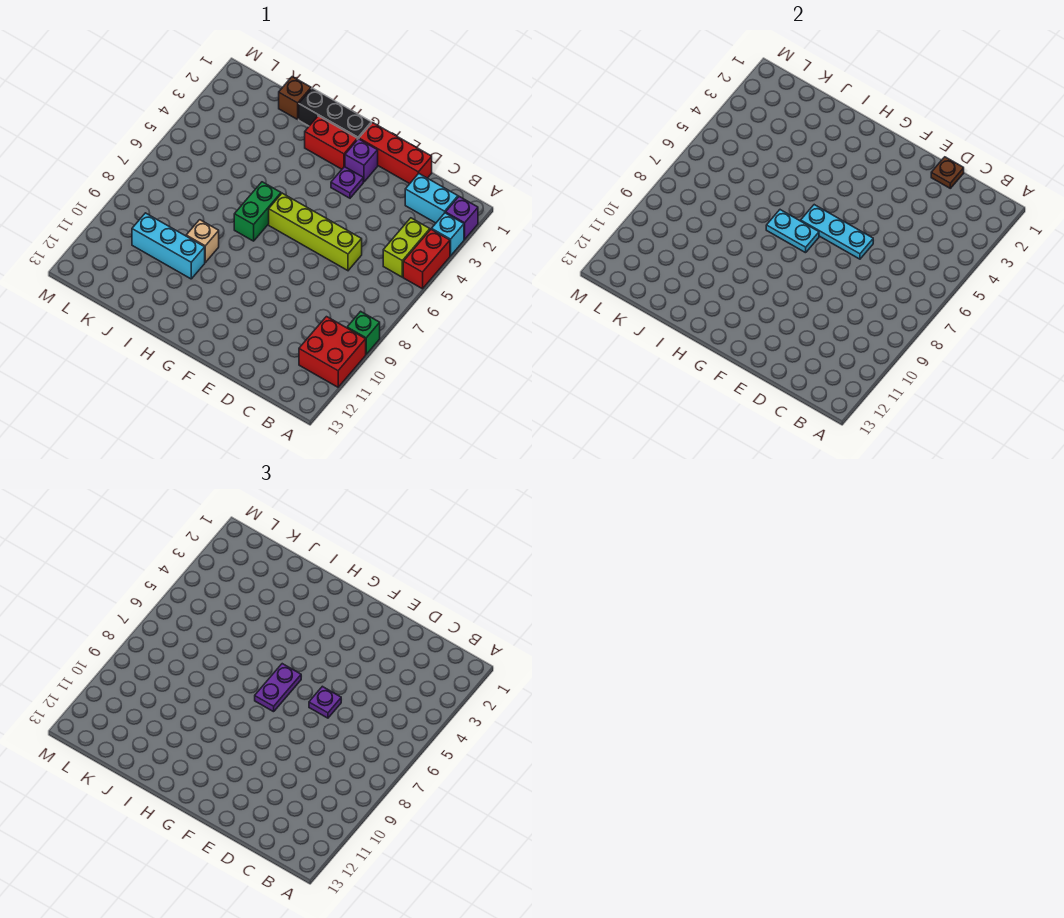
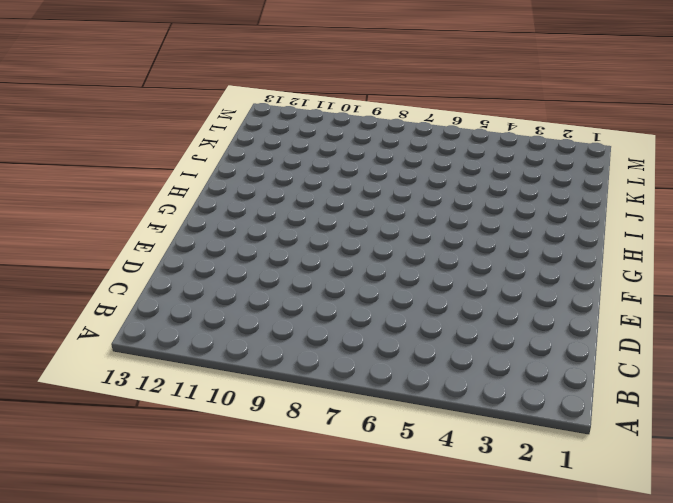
none -> purple 1x1 brick [446,197,478,239]
none -> cyan 1x1 brick [432,213,464,256]
none -> red 1x2 brick [403,229,450,289]

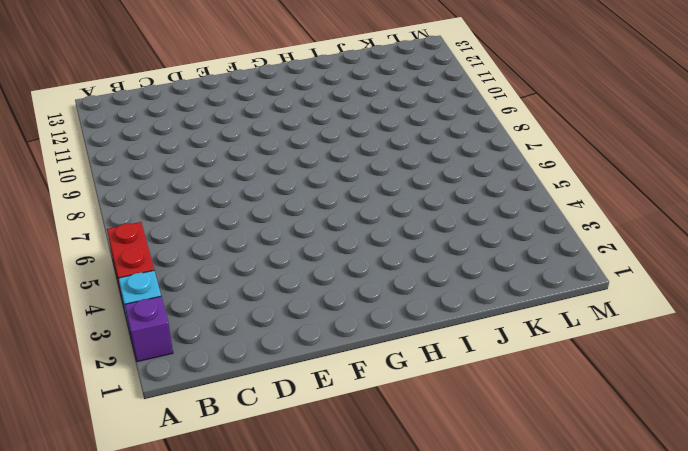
none -> green 1x1 brick [347,311,380,354]
none -> red 2x2 brick [299,317,366,387]
none -> cyan 1x2 brick [405,174,458,223]

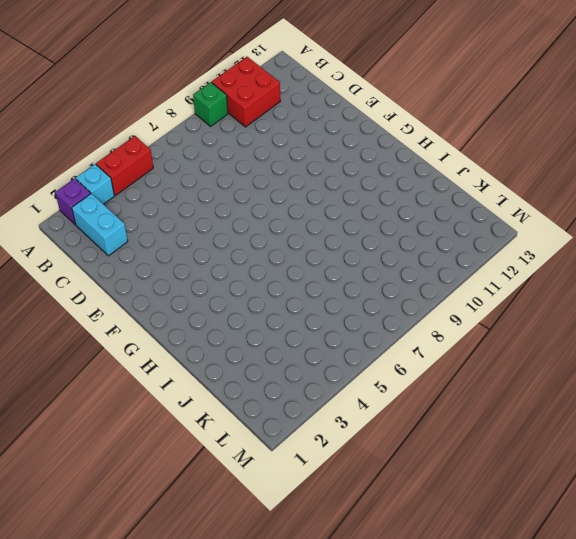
none -> lime 1x2 brick [383,218,430,277]
none -> red 1x3 brick [359,123,432,184]
none -> lime 1x4 brick [269,193,362,271]

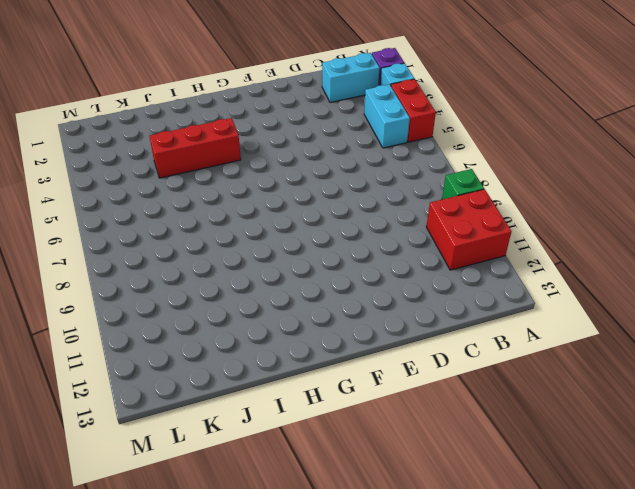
cyan 1x2 brick [364,85,410,148] -> lime 1x2 brick [383,218,430,277]
red 1x3 brick [149,118,241,178] -> red 1x3 brick moved to [359,123,432,184]
none -> lime 1x4 brick [269,193,362,271]
none -> purple 1x1 brick [345,139,378,182]
none -> purple 1x1 plate [331,167,363,198]

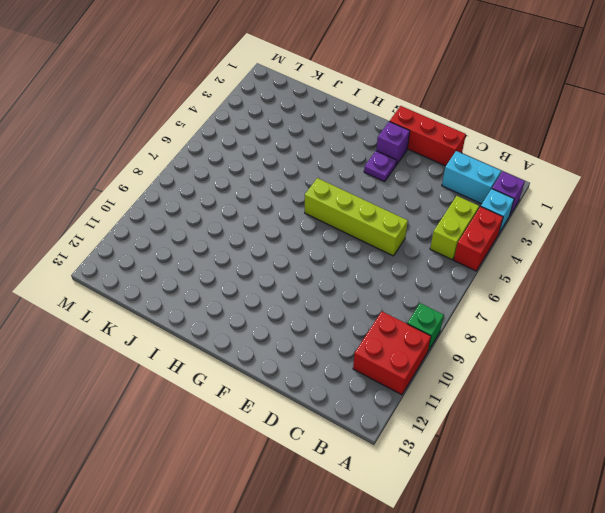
none -> black 1x3 brick [299,88,371,140]
none -> red 1x2 brick [305,116,357,169]
none -> green 1x2 brick [234,182,281,241]

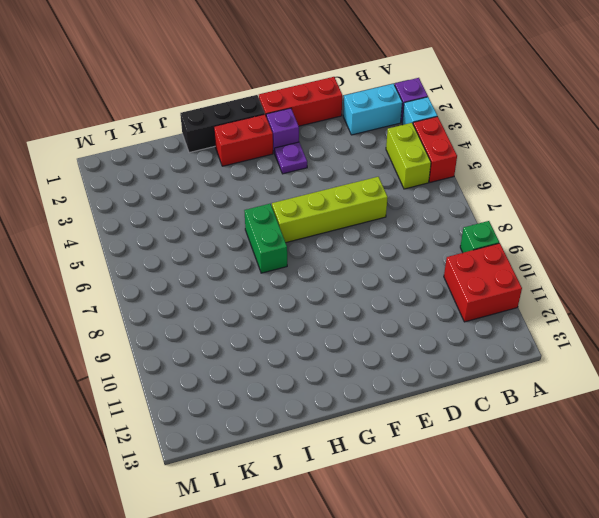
none -> tan 1x1 brick [186,220,219,262]
none -> cyan 1x3 brick [132,213,205,279]
none -> brown 1x1 brick [279,77,311,119]

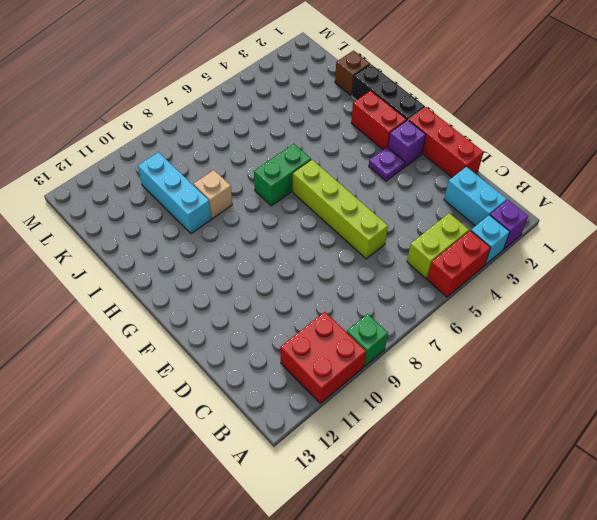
none -> brown 1x1 plate [931,157,964,188]
none -> cyan 1x3 plate [801,205,873,259]
none -> cyan 1x2 plate [766,210,819,253]

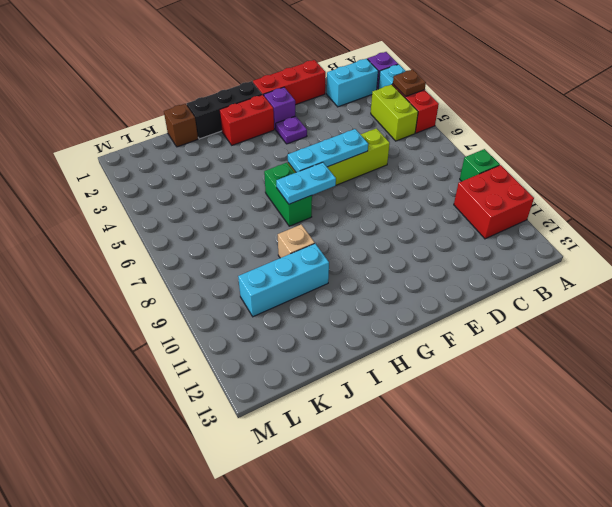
brown 1x1 plate [393,69,426,97] -> brown 1x1 plate moved to [931,157,964,188]
none -> purple 1x1 plate [309,686,341,718]
none -> purple 1x2 plate [255,664,301,712]

